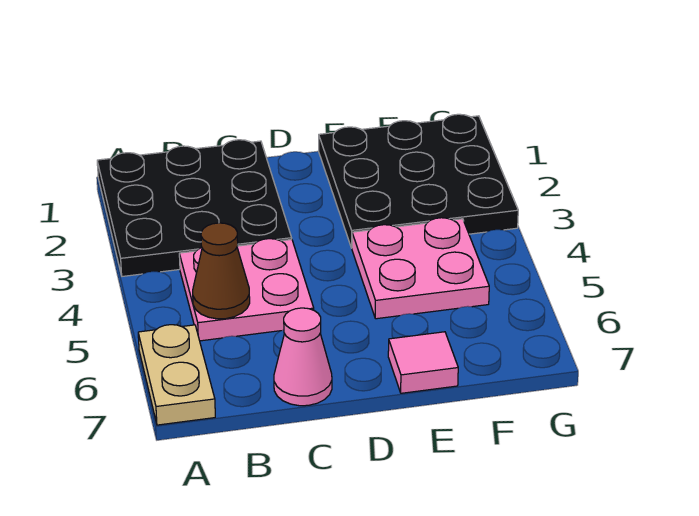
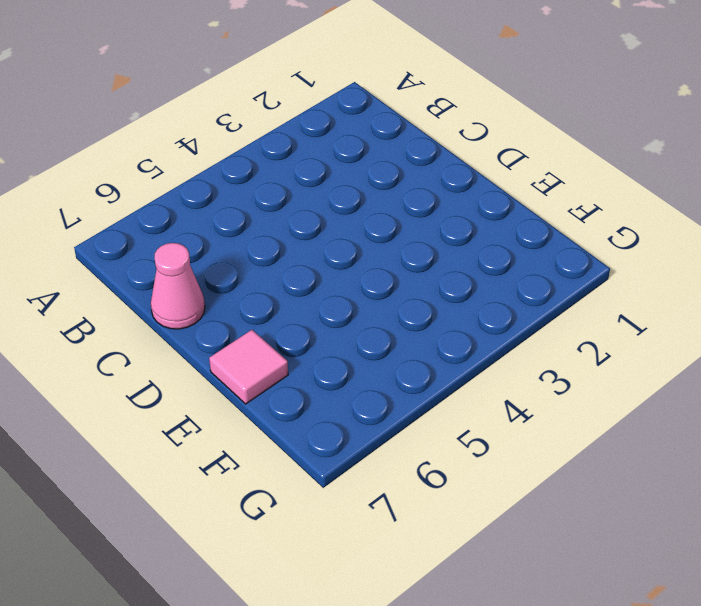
none -> black 3x3 plate [97,140,292,276]
none -> tan 1x2 plate [138,325,215,425]

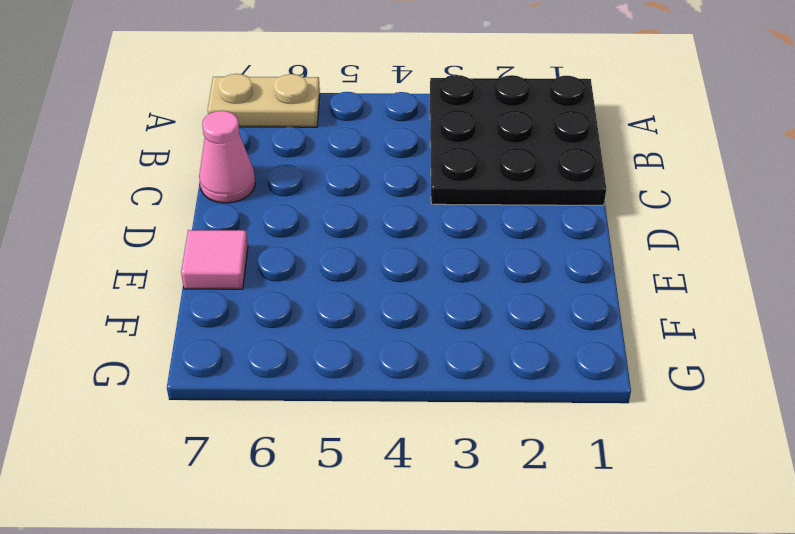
none -> pink 2x2 plate [179,239,314,341]
none -> black 3x3 plate [319,114,518,248]

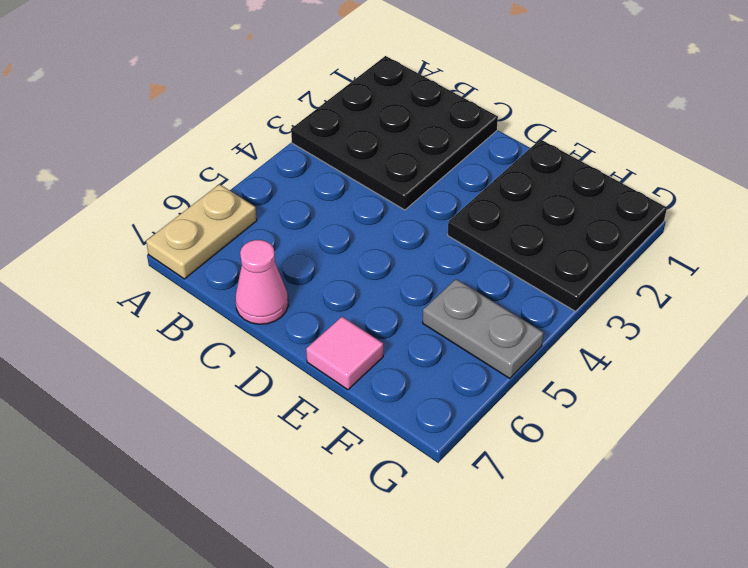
grey 1x2 plate [423,279,544,379] -> pink 2x2 plate [352,218,489,319]
none -> pink 2x2 plate [179,239,314,341]
none -> brown 1x1 cone [193,223,250,319]

